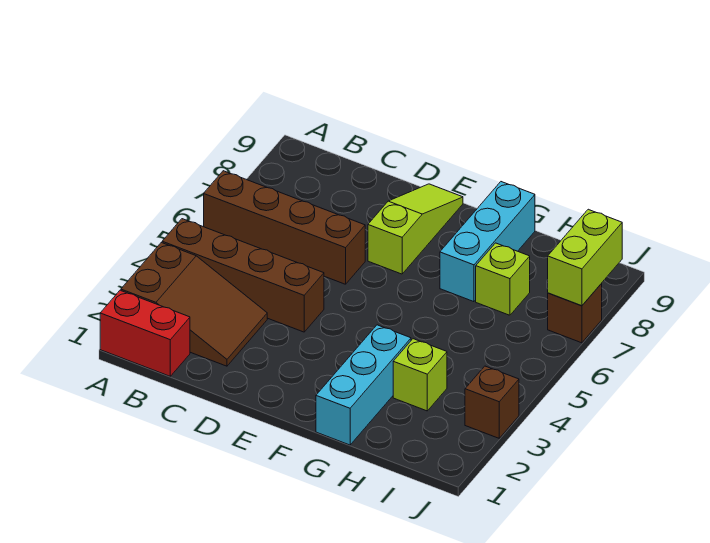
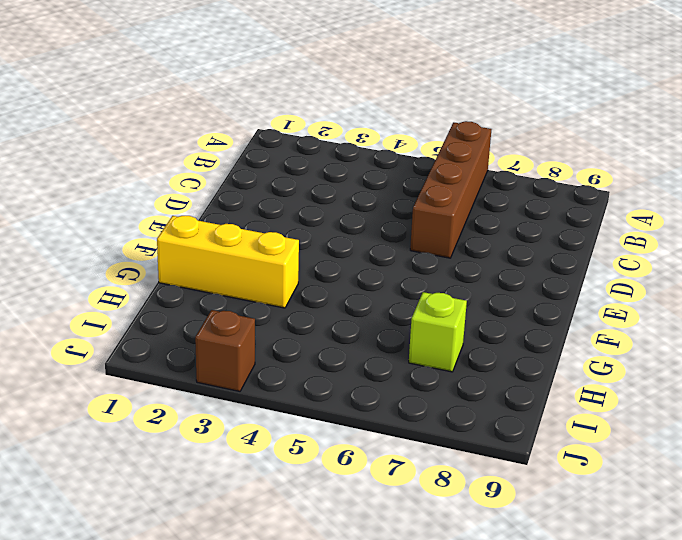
yellow 1x3 brick [157,216,299,308] -> cyan 1x3 brick [316,325,411,445]
none -> red 1x2 brick [100,290,190,376]
none -> brown 2x3 slope [121,243,267,366]
none -> brown 1x4 brick [162,219,324,332]

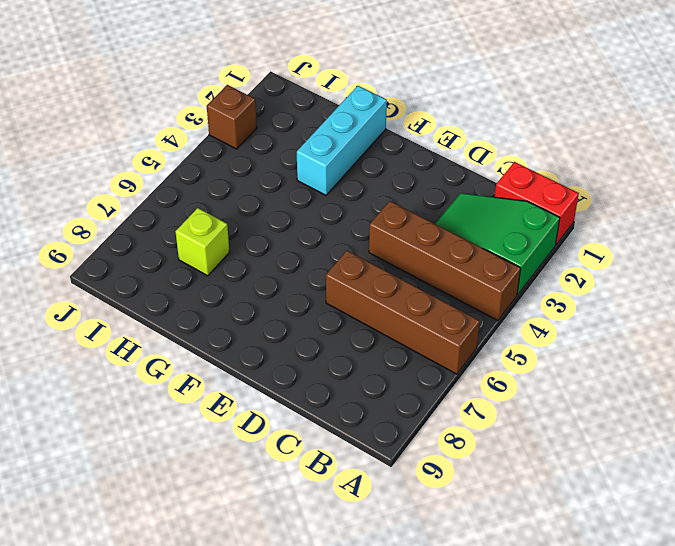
green 2x3 slope [435,193,560,295] -> brown 2x3 slope [121,243,267,366]
none -> lime 1x3 slope [368,184,463,274]
none -> cyan 1x3 brick [440,182,535,302]
none -> lime 1x1 brick [393,339,447,411]

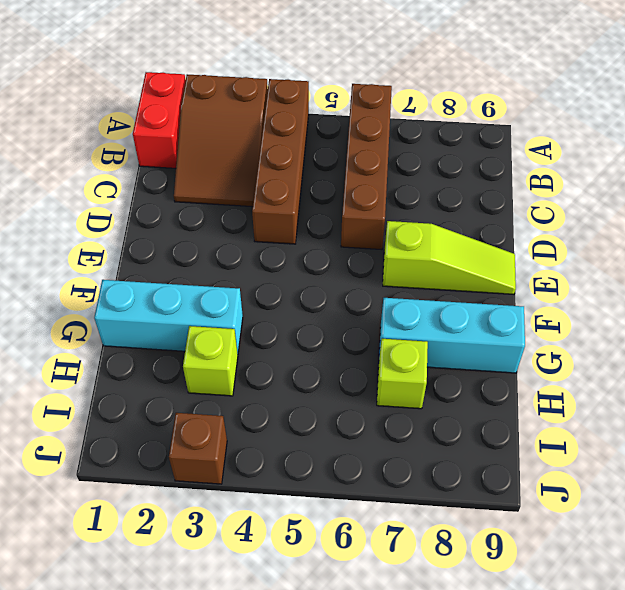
none -> brown 1x1 brick [548,284,602,343]
none -> lime 1x2 brick [548,209,622,306]

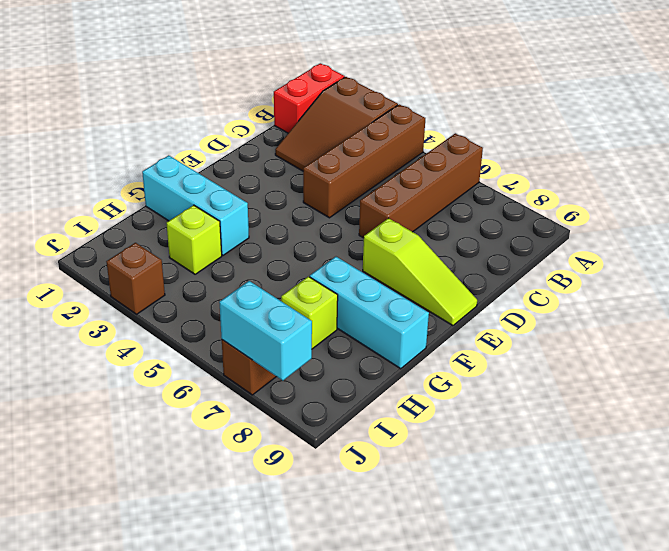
cyan 1x2 brick [219,281,312,381] -> lime 1x2 brick [548,209,622,306]

